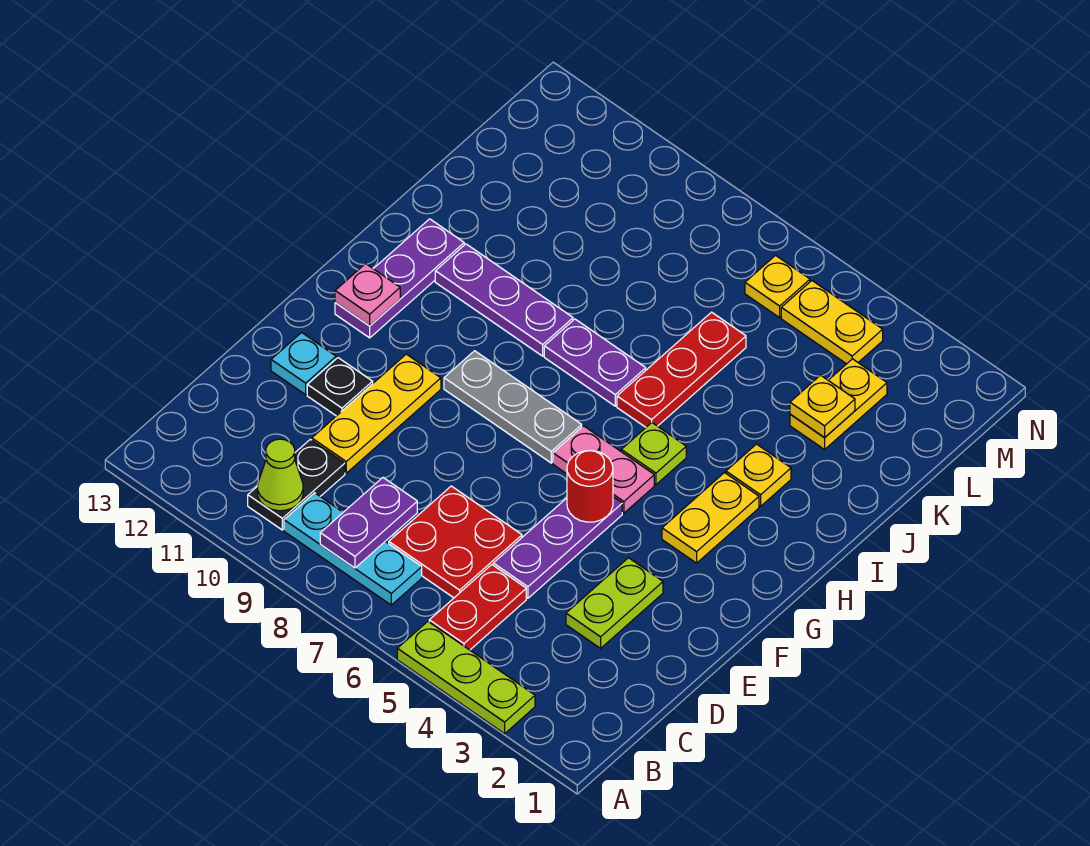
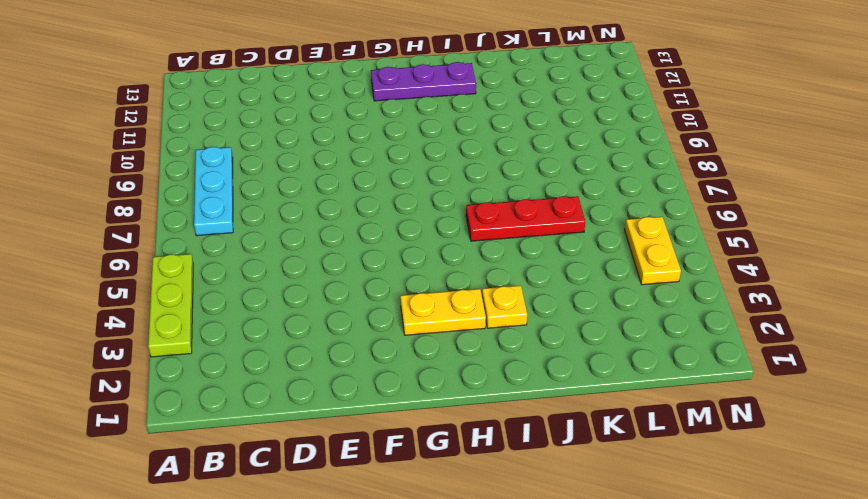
none -> red 1x2 plate [429,565,526,650]
none -> black 1x2 plate [248,439,345,530]
none -> red 2x2 plate [389,486,522,598]

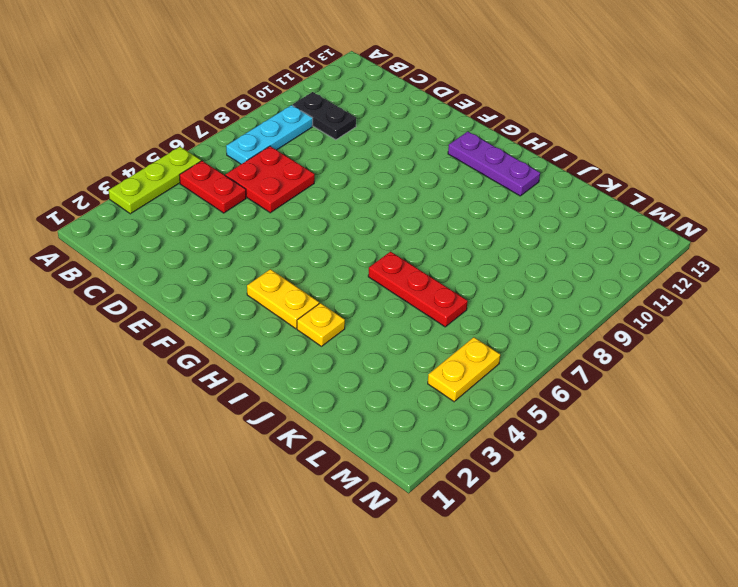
none -> lime 1x2 plate [566,558,663,648]
none -> purple 1x3 plate [493,497,622,598]
none -> yellow 1x3 plate [312,354,441,473]

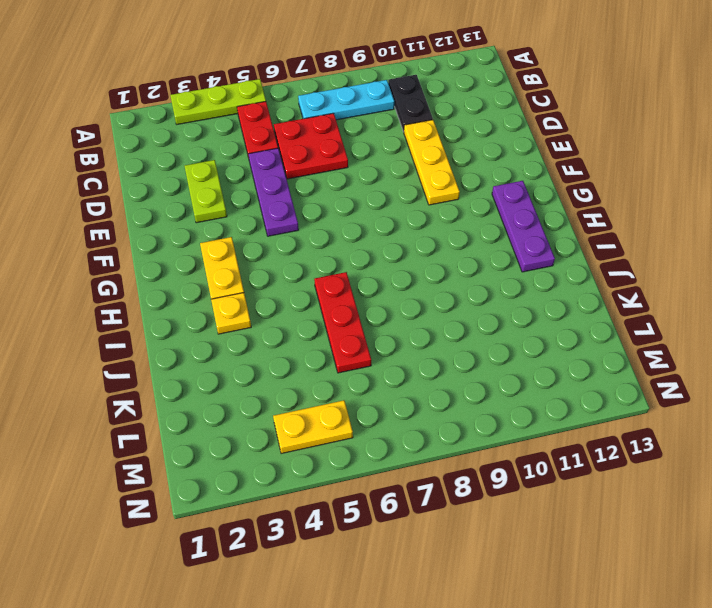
none -> black 1x1 plate [307,358,373,416]
none -> cyan 1x1 plate [271,333,336,395]
none -> pink 1x2 plate [553,426,654,513]

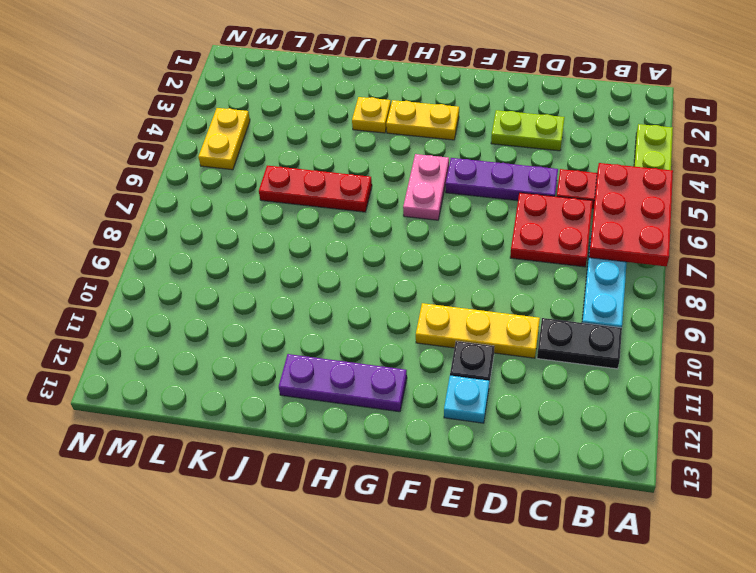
red 2x3 plate [589,163,673,266] -> none
none -> grey 1x3 plate [444,351,582,463]
none -> lime 1x1 plate [621,423,686,485]
none -> purple 1x2 plate [544,319,646,406]

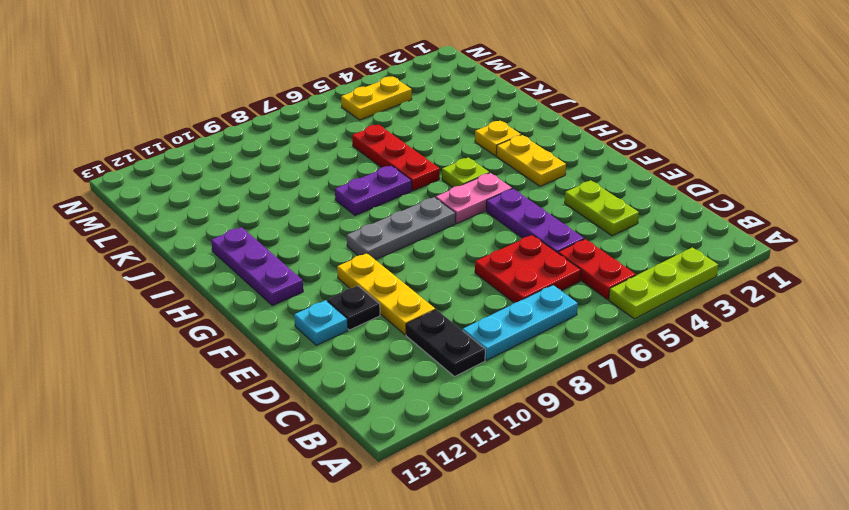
none -> purple 1x3 plate [435,244,573,356]
none -> yellow 1x2 plate [790,359,887,449]
none -> yellow 1x1 plate [745,255,810,318]

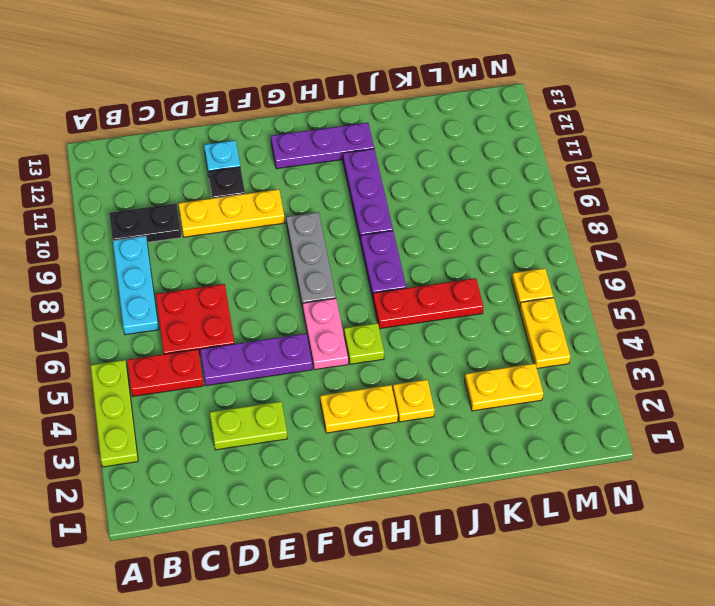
none -> purple 1x2 plate [320,478,417,568]
none -> lime 1x1 cone [257,439,303,511]
none -> red 1x1 round brick [567,451,613,522]

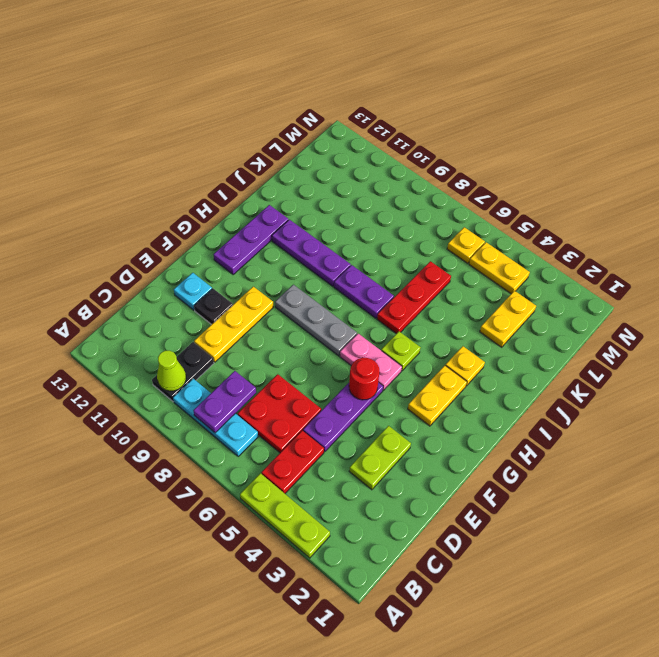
none -> pink 1x1 plate [335,264,400,326]
none -> yellow 1x1 plate [790,375,855,438]

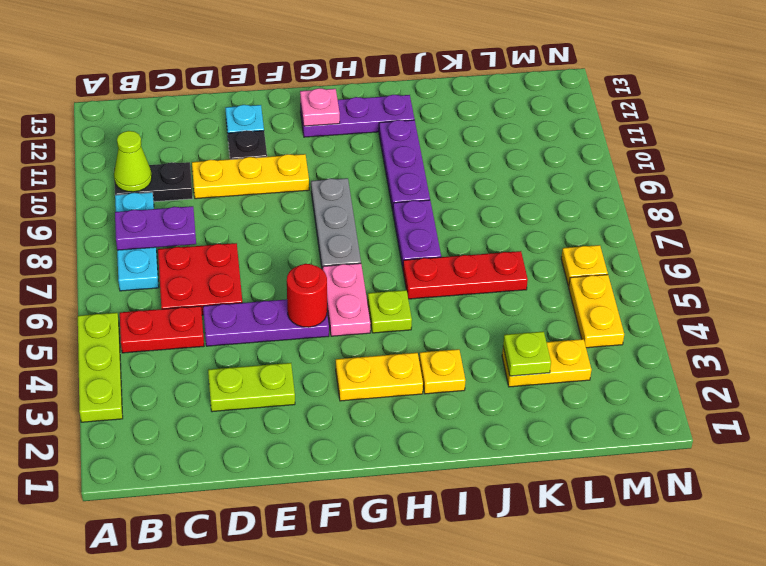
lime 1x1 plate [503,332,551,376] -> yellow 1x1 plate [790,375,855,438]

